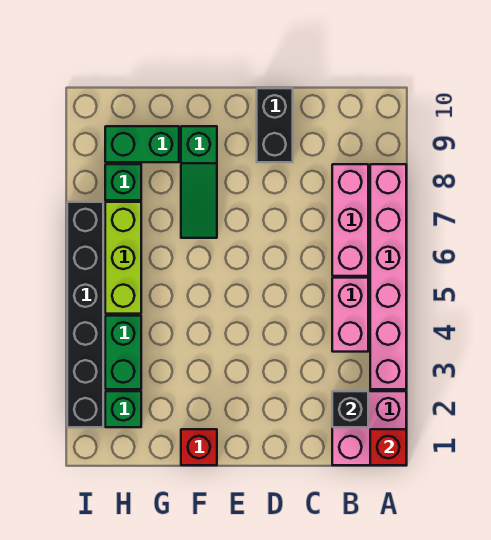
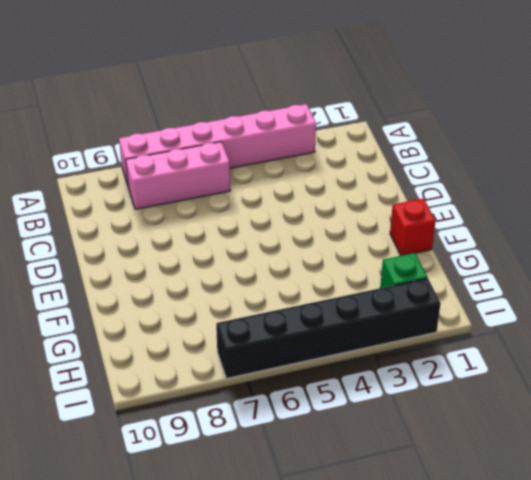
none -> pink 2x2 brick [332,391,406,465]
none -> pink 1x2 brick [332,278,368,352]
none -> black 1x2 brick [257,88,293,162]

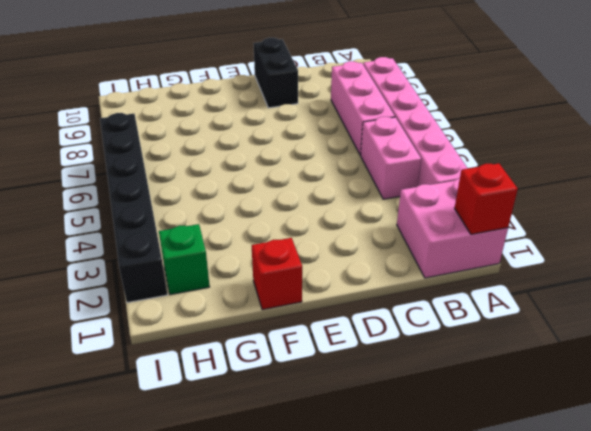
none -> green 1x3 slope [181,126,217,238]
none -> green 1x2 brick [105,126,179,162]
none -> green 1x2 brick [105,316,141,389]

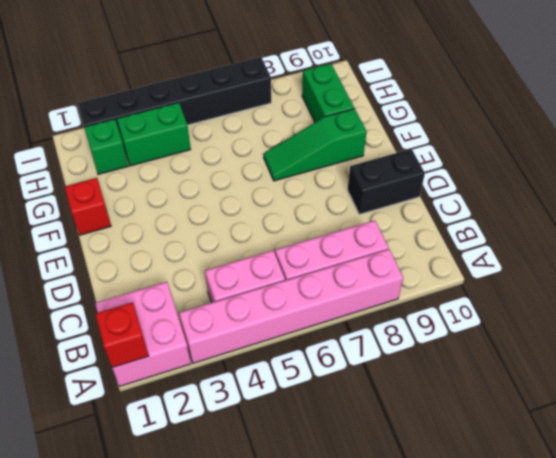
none -> lime 1x3 brick [105,202,141,314]
none -> green 1x1 brick [105,164,141,200]
none -> black 1x1 brick [332,391,368,427]

